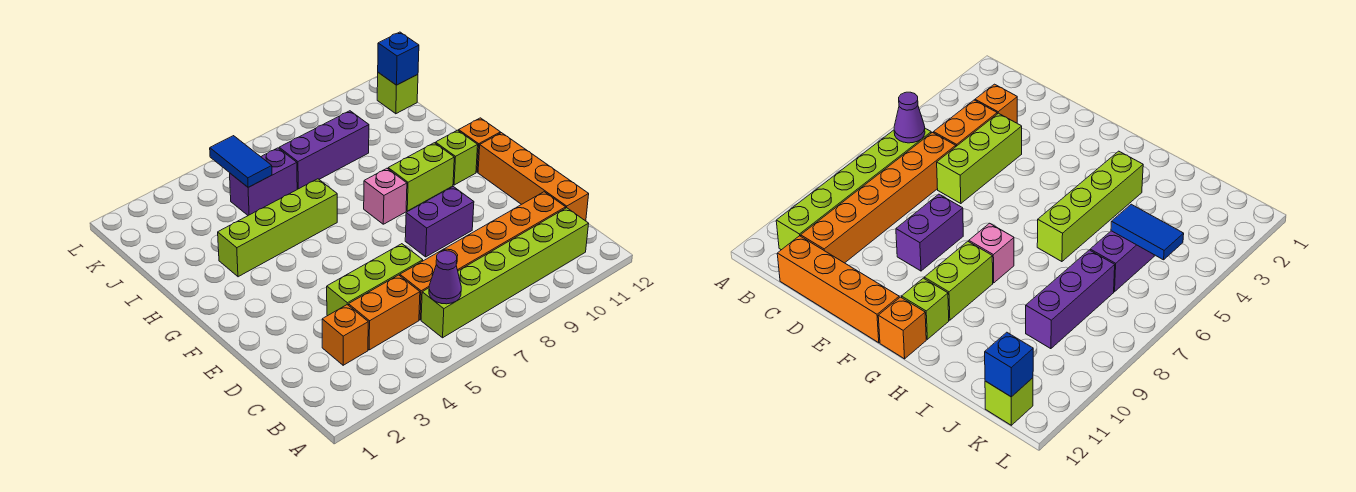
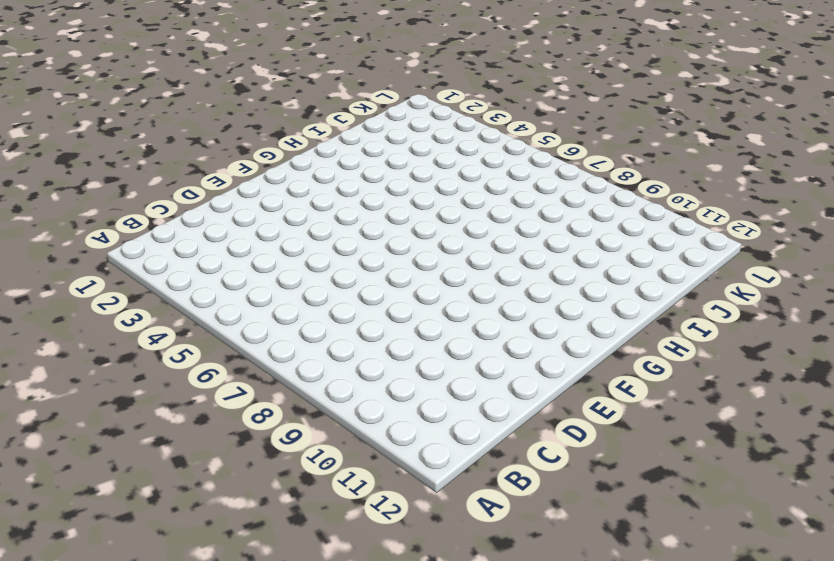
none -> lime 1x6 brick [421,208,589,338]
none -> orange 1x1 brick [322,305,368,365]
none -> orange 1x2 brick [349,275,420,350]

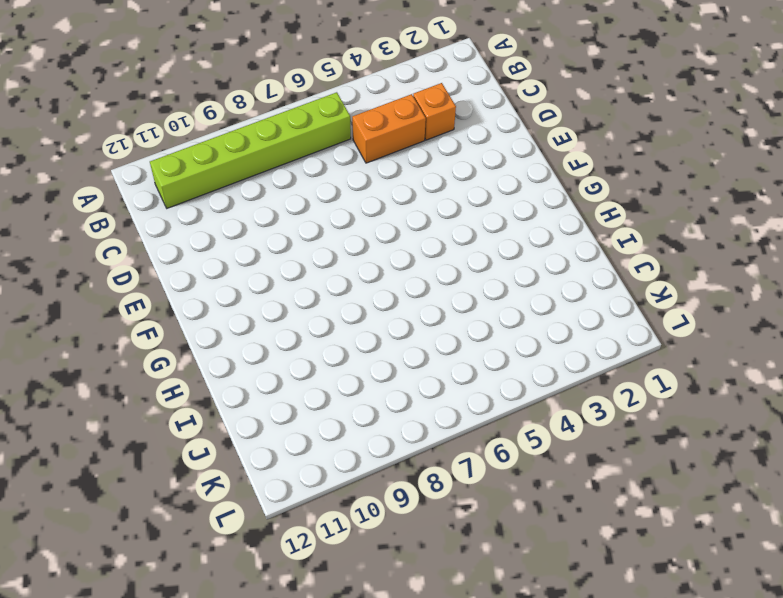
none -> orange 1x6 brick [400,192,566,320]
none -> orange 1x4 brick [478,133,589,221]
none -> lime 1x3 brick [327,244,423,316]

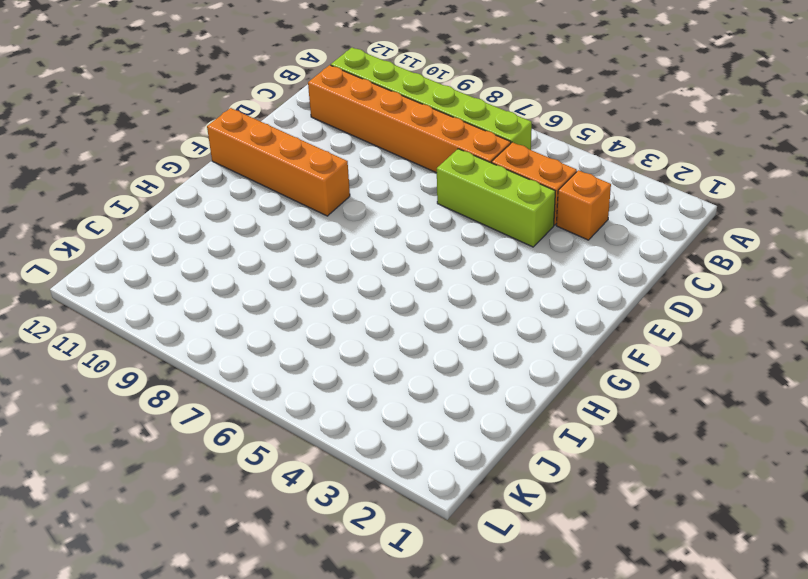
orange 1x4 brick [207,108,350,216] -> orange 1x4 brick turned to [478,133,589,221]
none -> purple 1x2 brick [405,187,474,257]
none -> pink 1x1 brick [364,168,407,224]
none -> lime 1x2 brick [388,143,454,211]

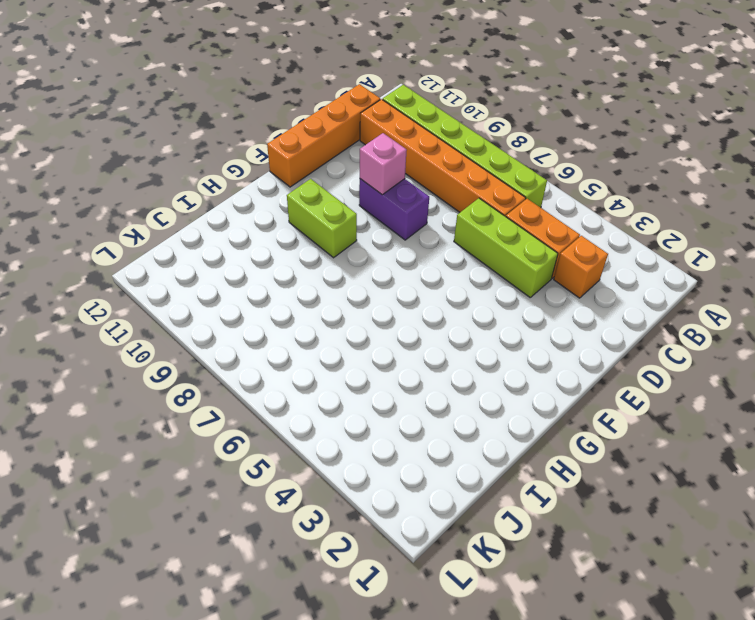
pink 1x1 brick [360,133,407,195] -> pink 1x1 brick moved to [364,168,407,224]
none -> lime 1x1 brick [435,130,478,185]
none -> orange 1x1 brick [459,118,500,172]
none -> lime 1x4 brick [218,179,337,277]

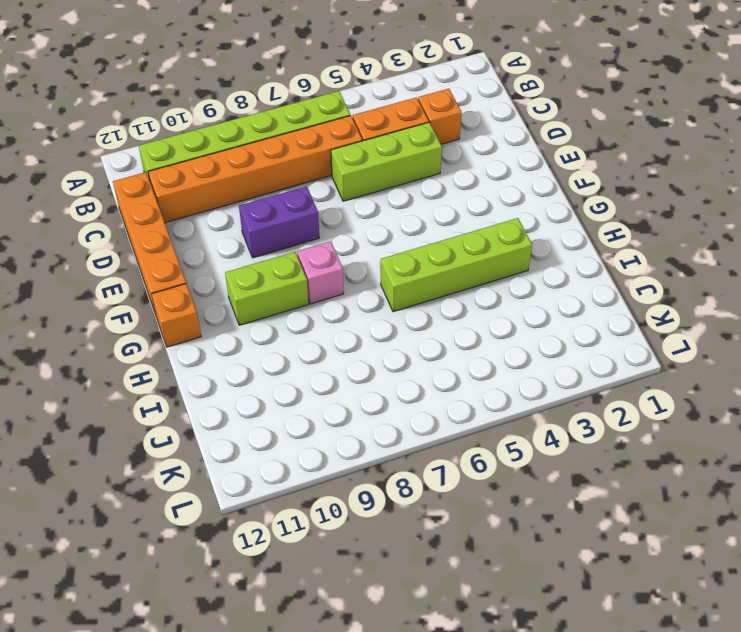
none -> lime 1x1 brick [435,130,478,185]
none -> purple 1x2 brick [230,148,297,215]
none -> purple 1x3 brick [279,111,369,189]

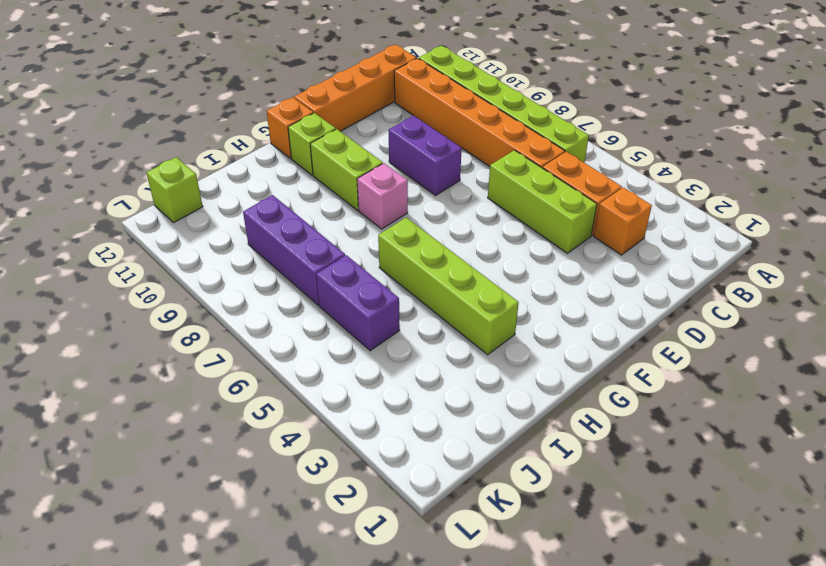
none -> purple 1x1 cone [429,251,461,304]
none -> blue 1x2 tile [210,136,272,187]
none -> blue 1x1 brick [378,32,419,85]

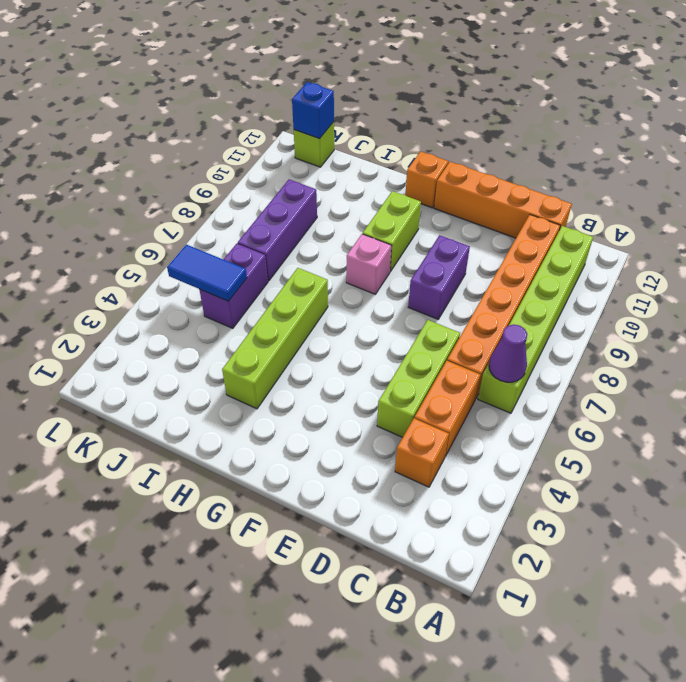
none -> lime 1x1 brick [435,130,478,185]

